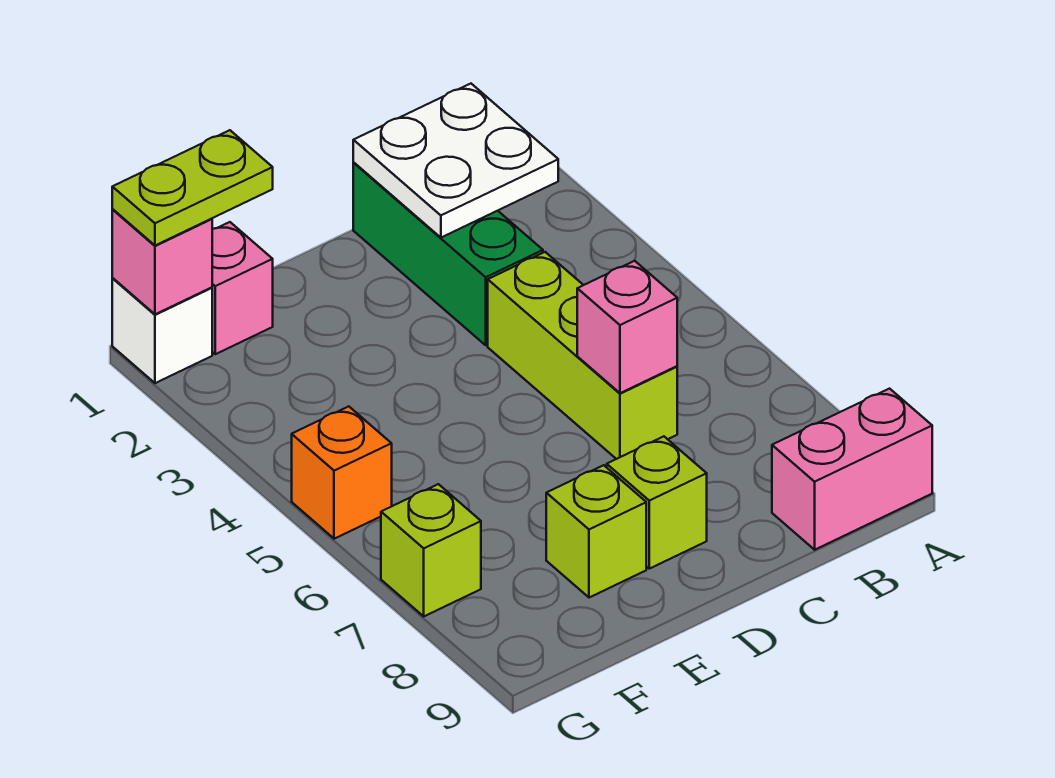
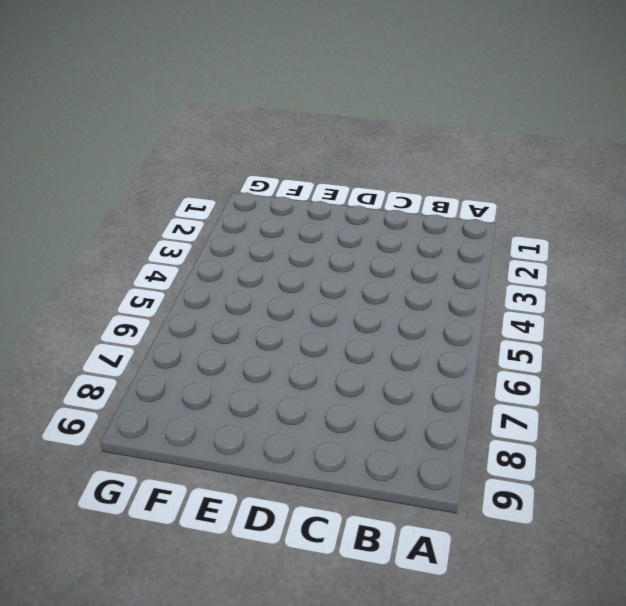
none -> pink 1x2 brick [772,389,932,550]
none -> green 1x3 brick [353,163,543,345]
none -> lime 1x3 brick [488,252,677,459]

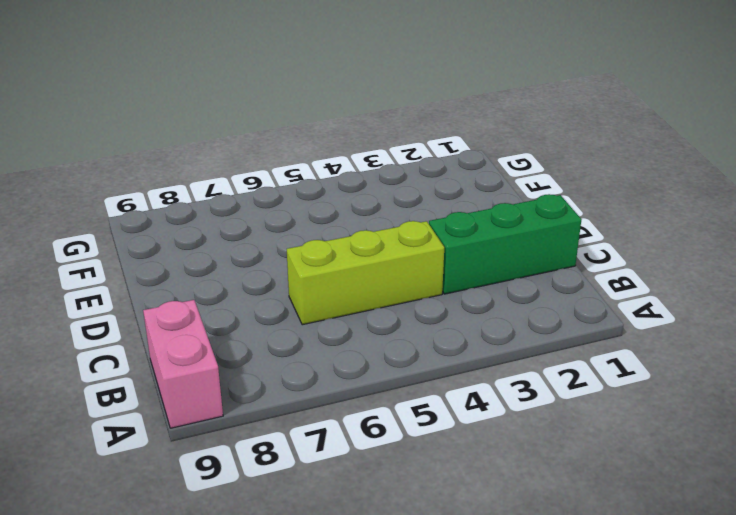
none -> lime 1x1 brick [607,436,707,569]
none -> lime 1x1 brick [546,465,646,598]
none -> pink 1x1 brick [212,222,273,354]

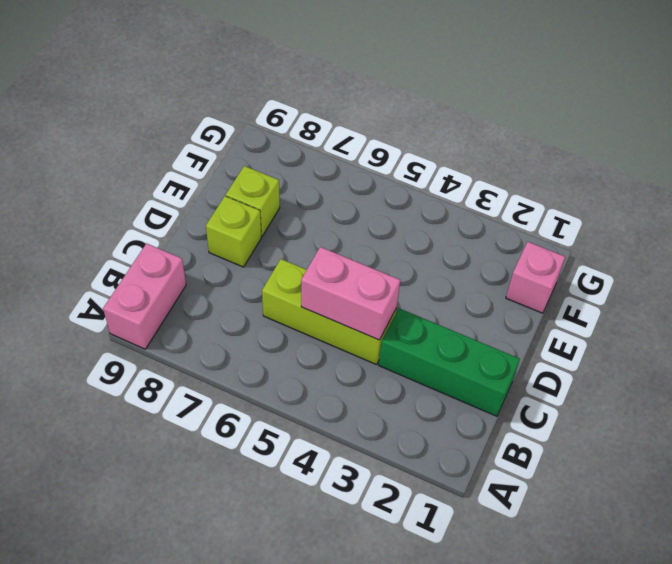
pink 1x2 brick [301,247,400,340] -> none
none -> white 1x1 brick [112,279,212,383]
none -> orange 1x1 brick [292,406,392,539]
none -> lime 1x1 brick [381,484,481,616]

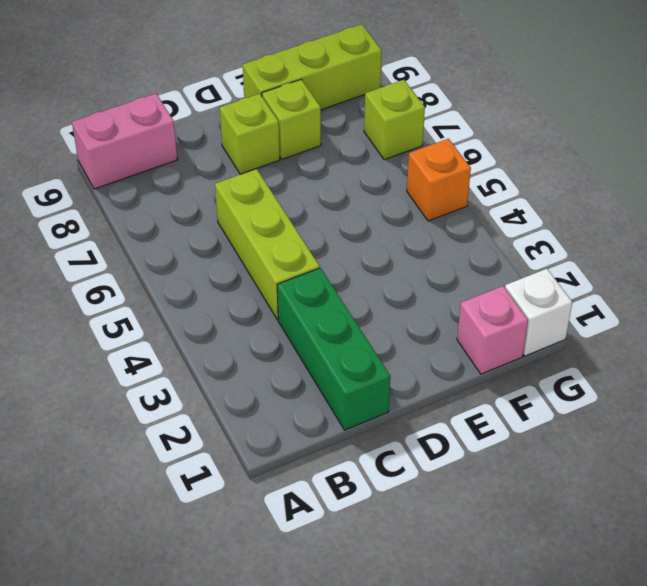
lime 1x3 brick [243,24,382,110] -> none
none -> white 2x2 plate [353,84,558,238]
none -> pink 1x1 brick [577,261,677,393]
none -> pink 1x1 brick [112,210,212,314]

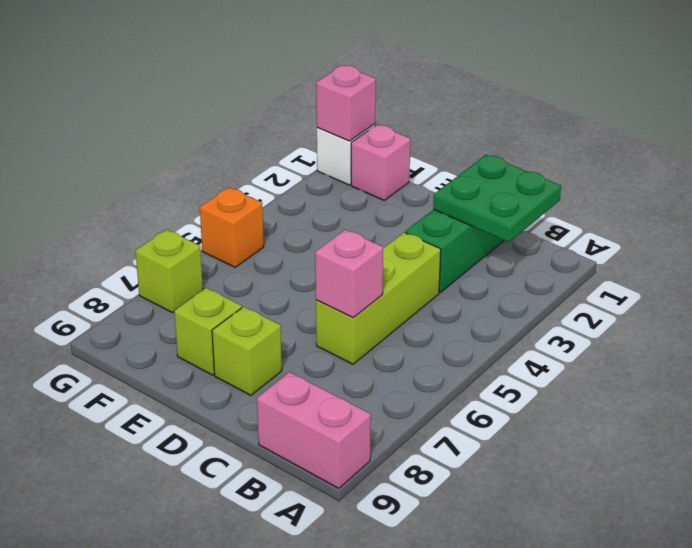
green 2x2 plate [433,155,561,242] -> white 2x2 plate [353,84,558,238]
none -> lime 1x2 plate [112,130,273,245]

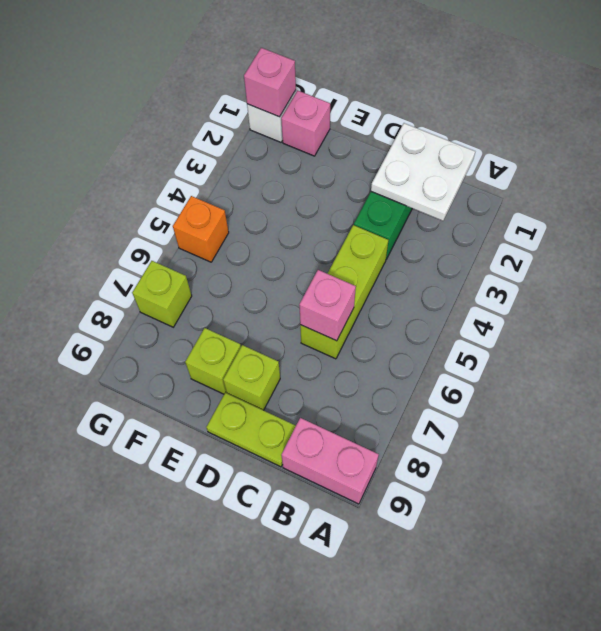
lime 1x2 plate [206,393,296,467] -> lime 1x2 plate moved to [112,130,273,245]

